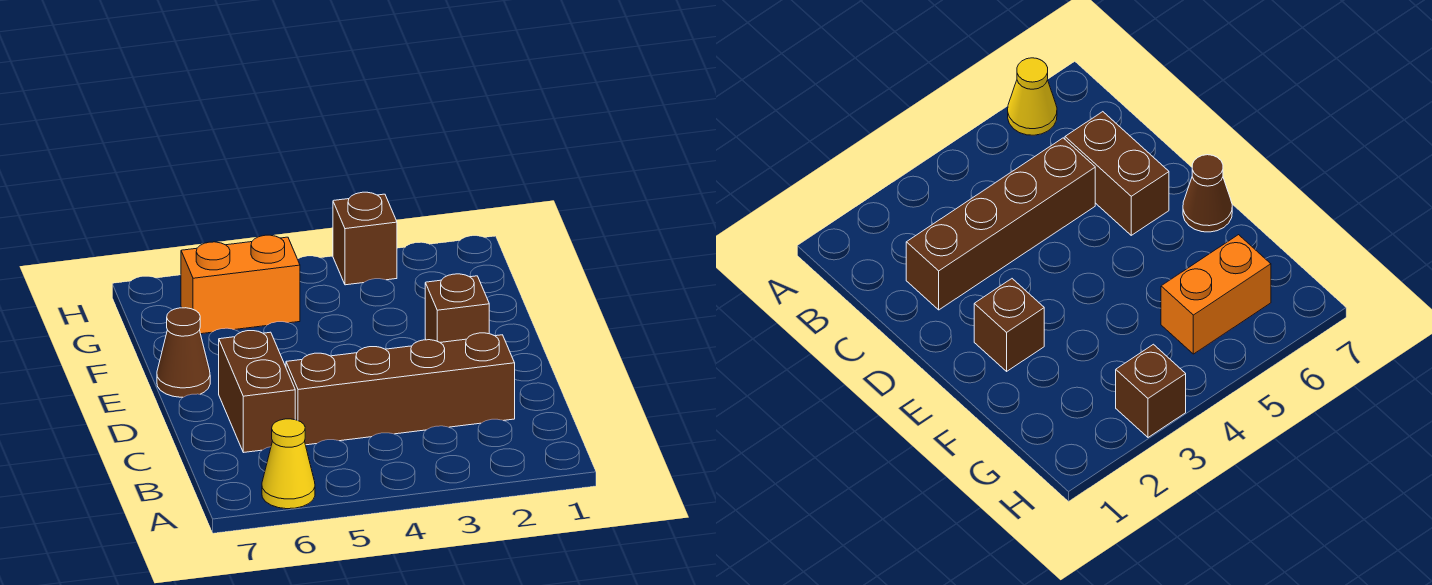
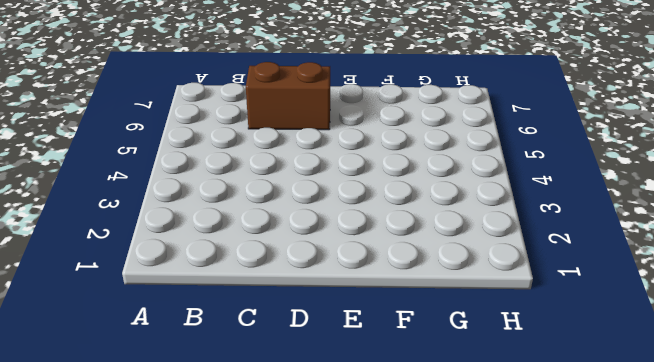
none -> yellow 1x1 cone [262,419,315,509]
none -> brown 1x4 brick [286,333,515,445]

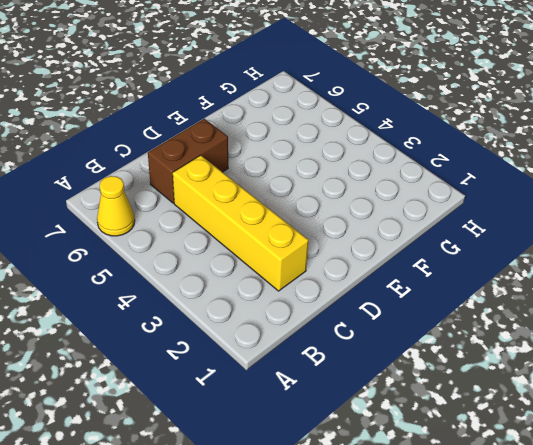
yellow 1x4 brick [173,155,308,291] -> brown 1x4 brick [286,333,515,445]
none -> brown 1x1 brick [425,274,489,342]
none -> brown 1x1 cone [157,308,210,397]

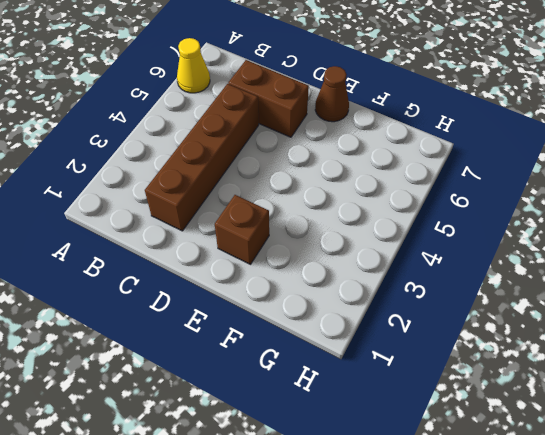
none -> orange 1x2 brick [181,235,300,334]
none -> brown 1x1 brick [333,192,397,285]

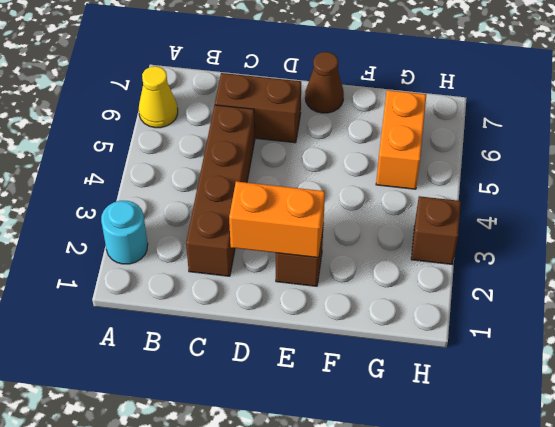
cyan 1x1 round brick [101,201,148,264] -> none
orange 1x2 brick [229,181,325,258] -> none

